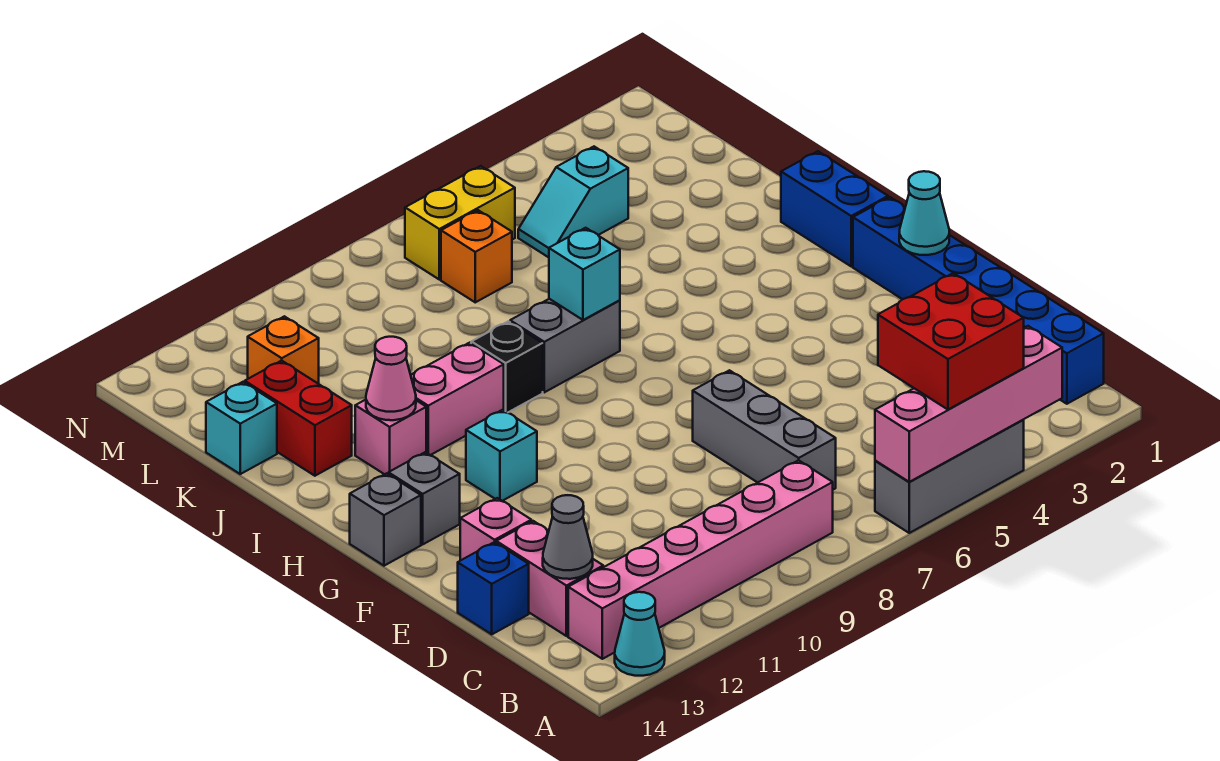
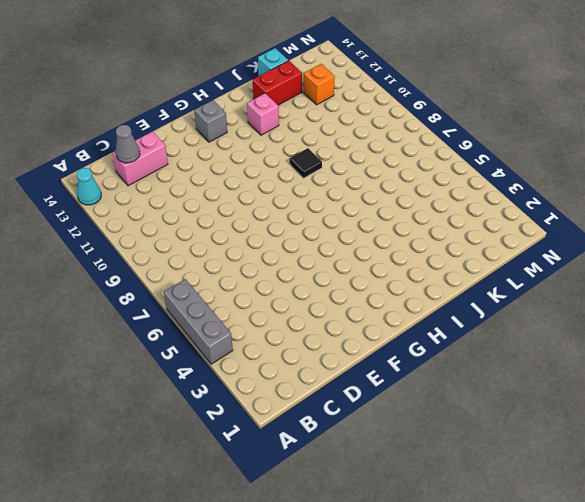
black 1x1 tile [290,148,322,178] -> black 1x1 brick [471,321,543,413]
none -> blue 1x6 brick [853,197,1104,404]
none -> pink 1x6 brick [568,460,833,659]
none -> grey 1x3 brick [693,370,836,490]

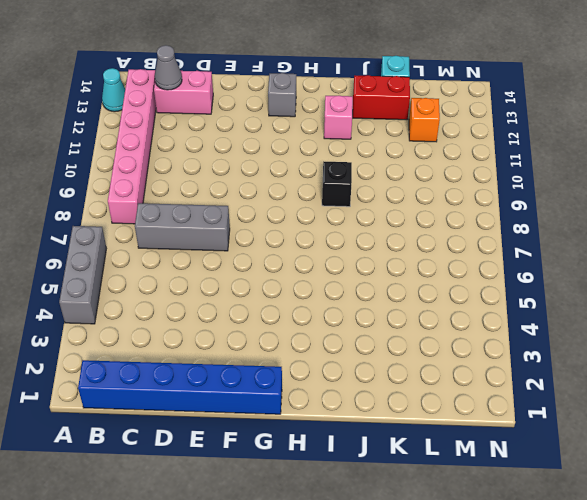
none -> blue 1x1 brick [458,542,529,634]
none -> pink 1x1 brick [460,498,531,560]
none -> cyan 1x1 brick [466,410,537,501]

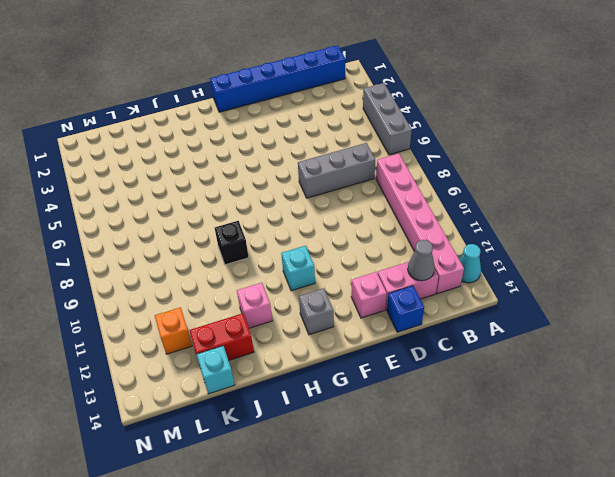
none -> grey 1x1 brick [350,473,421,566]
none -> blue 1x2 brick [781,151,888,266]
none -> grey 1x2 brick [510,299,620,392]

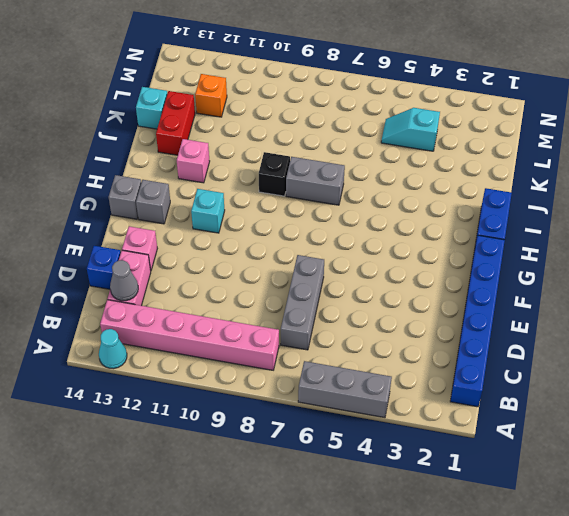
none -> pink 1x2 brick [411,343,504,455]
none -> orange 1x1 brick [441,210,512,302]
none -> yellow 1x2 brick [405,166,515,279]

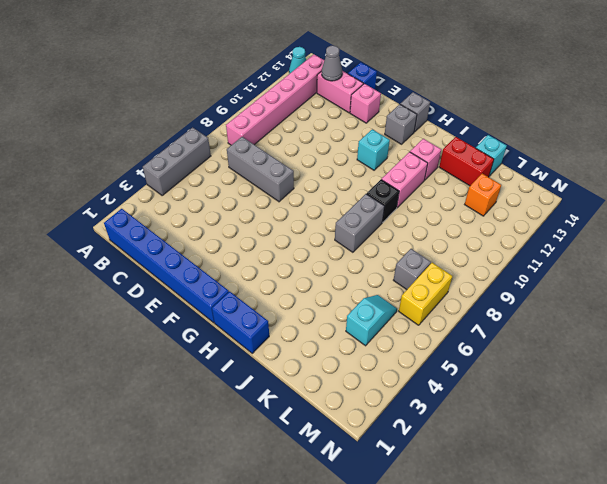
grey 1x1 brick [394,249,431,290] -> orange 1x1 brick [441,210,512,302]
none -> pink 1x4 brick [875,326,1062,482]
none -> cyan 1x1 cone [899,171,949,255]
none -> cyan 1x1 brick [549,228,620,320]

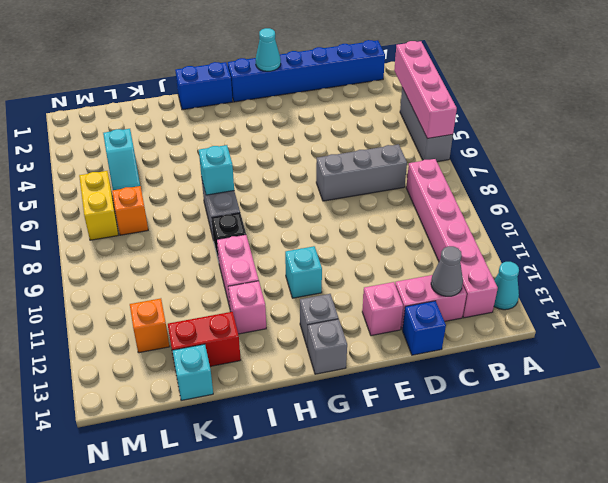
none -> pink 1x1 cone [366,337,416,420]
none -> red 2x2 brick [878,273,1024,409]

